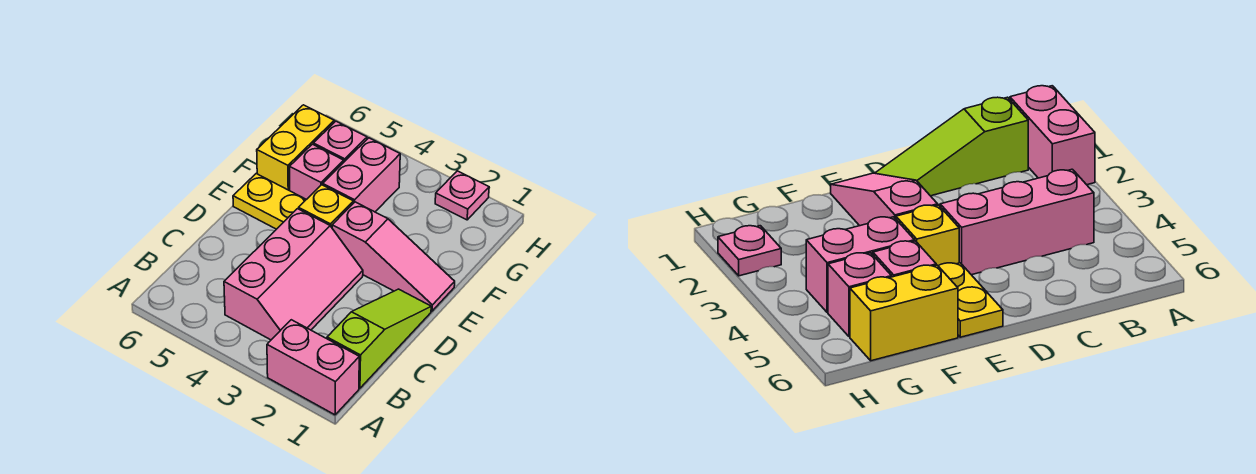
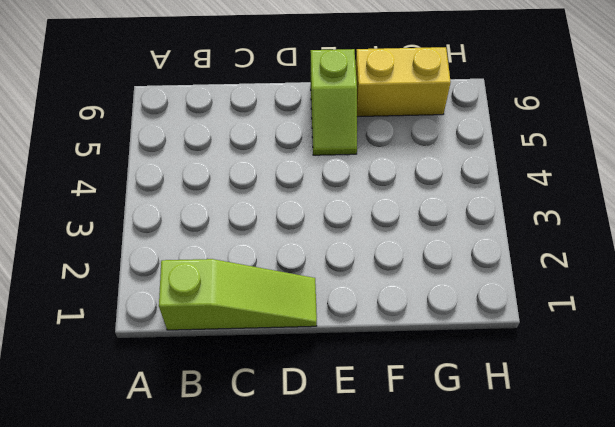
lime 1x2 slope [311,49,357,155] -> yellow 1x2 plate [233,174,306,229]
none -> pink 1x2 brick [267,320,359,415]
none -> pink 2x3 slope [224,209,363,340]

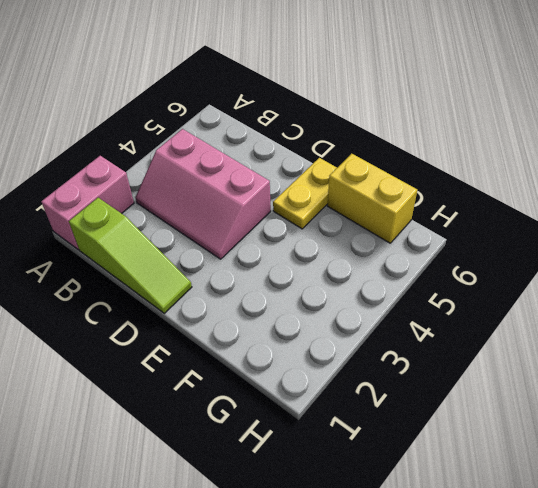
none -> pink 1x3 slope [332,202,455,311]
none -> yellow 1x1 brick [299,185,353,227]

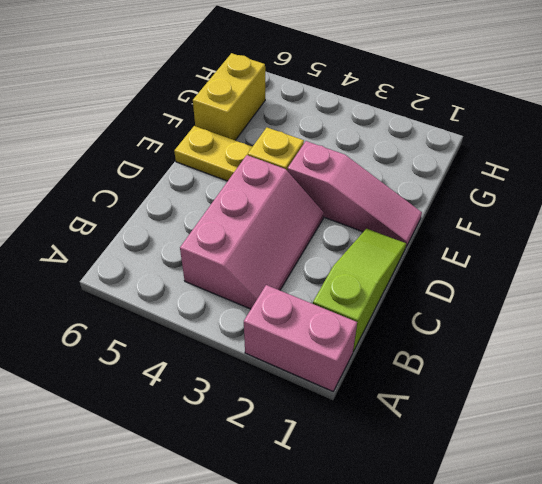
none -> pink 1x2 brick [323,138,400,212]
none -> pink 1x1 brick [290,144,344,200]

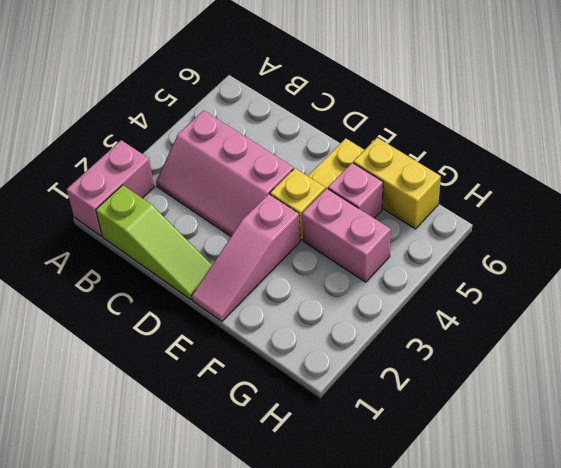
none -> pink 1x1 brick [313,121,367,162]
none -> pink 1x1 plate [435,171,489,220]

